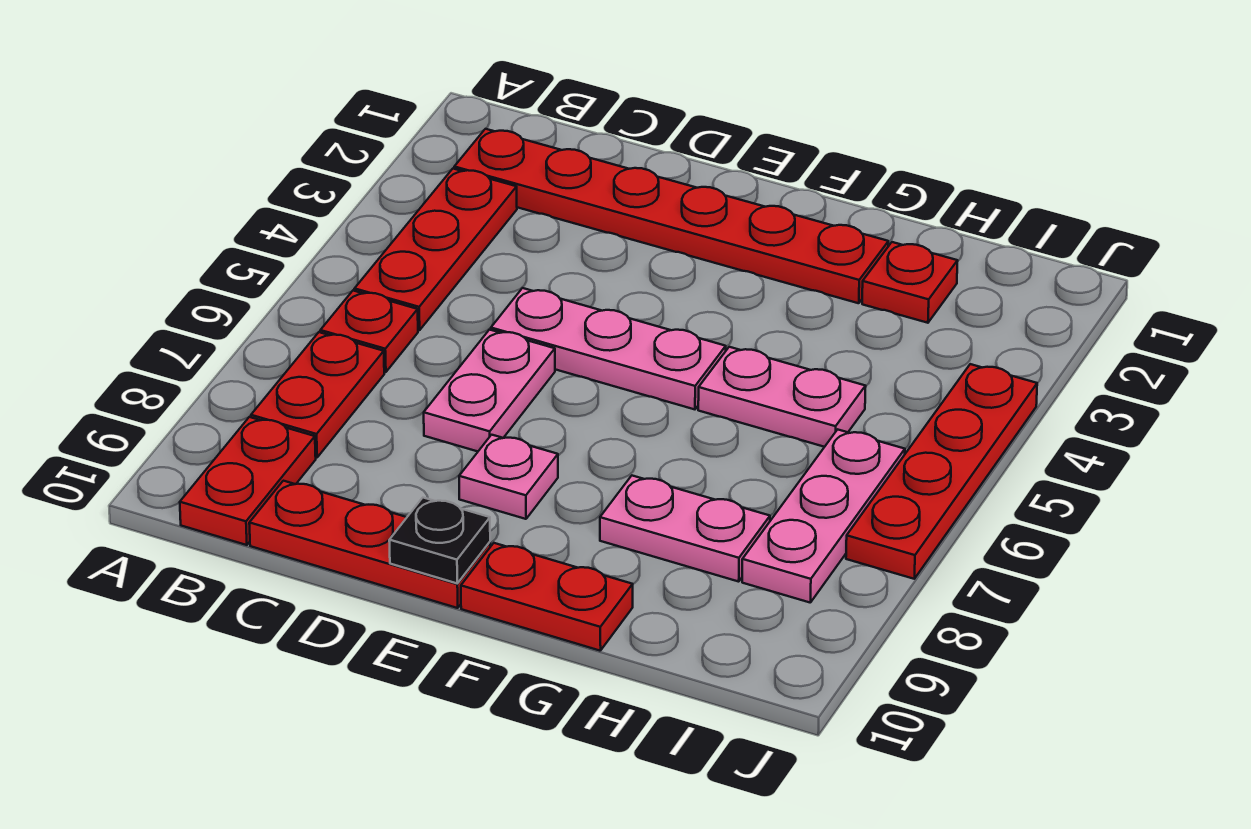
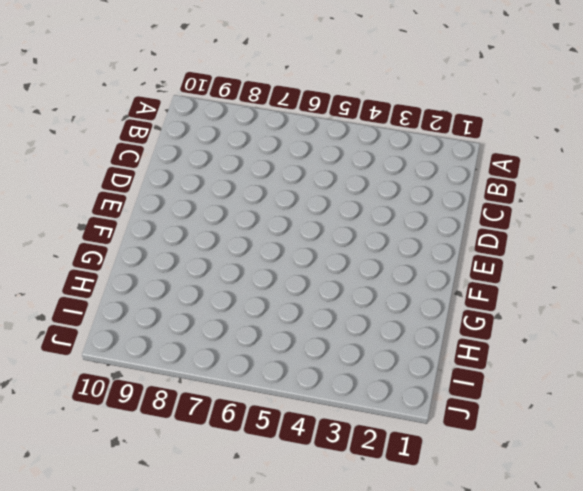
none -> red 1x6 plate [454,129,888,303]
none -> red 1x3 plate [355,169,517,330]
none -> red 1x1 plate [320,291,418,372]

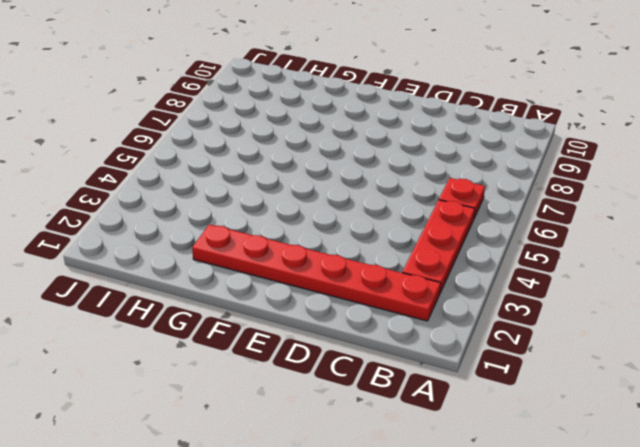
none -> red 1x2 plate [251,332,384,457]
none -> red 1x2 plate [180,417,316,545]
none -> red 1x3 plate [249,481,490,608]

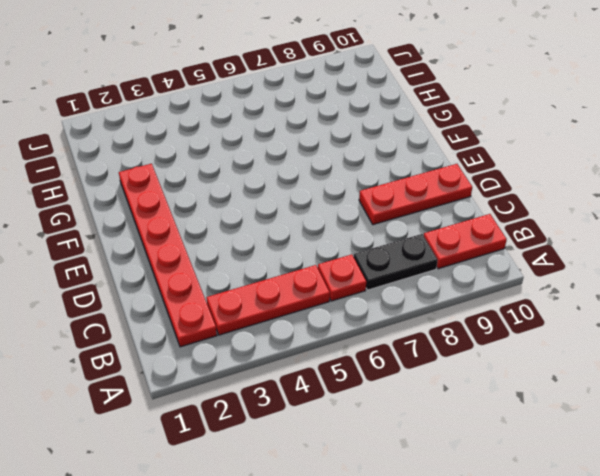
black 1x2 plate [354,234,438,290] -> red 1x2 plate [251,332,384,457]
red 1x3 plate [359,164,472,225] -> red 1x3 plate turned to [249,481,490,608]
none -> pink 1x3 plate [491,288,726,409]
none -> pink 1x2 plate [424,330,555,451]
none -> pink 1x1 plate [459,435,558,519]

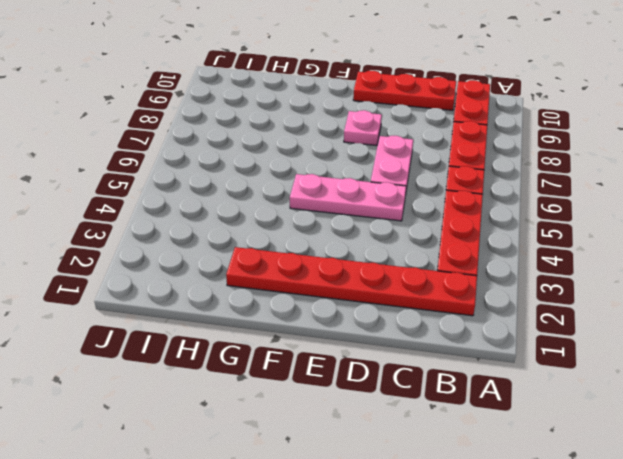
none -> red 1x2 plate [461,543,633,651]
none -> pink 1x2 plate [698,347,866,447]
none -> pink 1x2 plate [600,476,770,582]

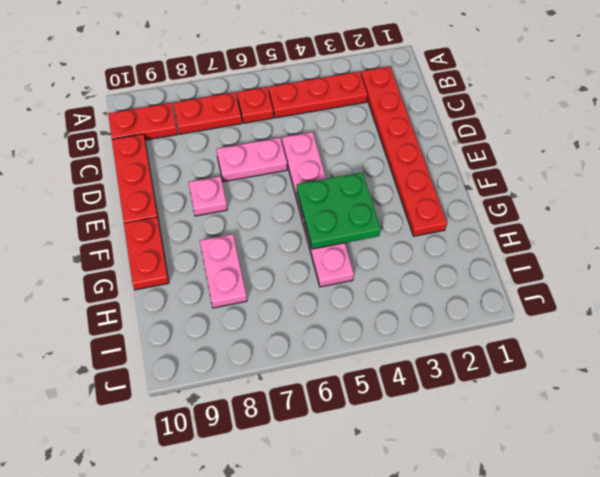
green 2x2 plate [297,172,381,249] -> none
none -> red 1x1 plate [862,242,958,323]
none -> pink 1x3 plate [742,429,905,603]
none -> red 1x4 plate [846,364,1037,579]

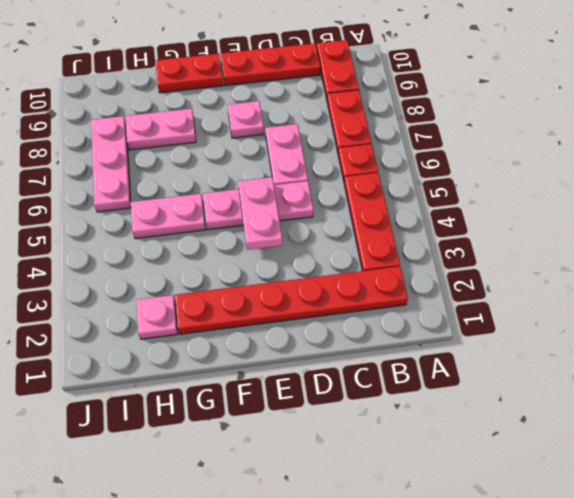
pink 1x2 plate [238,177,282,250] -> none
pink 1x1 plate [136,295,178,339] -> red 1x1 plate [862,242,958,323]
none -> red 1x4 plate [846,364,1037,579]
none -> black 1x1 plate [389,498,490,583]

